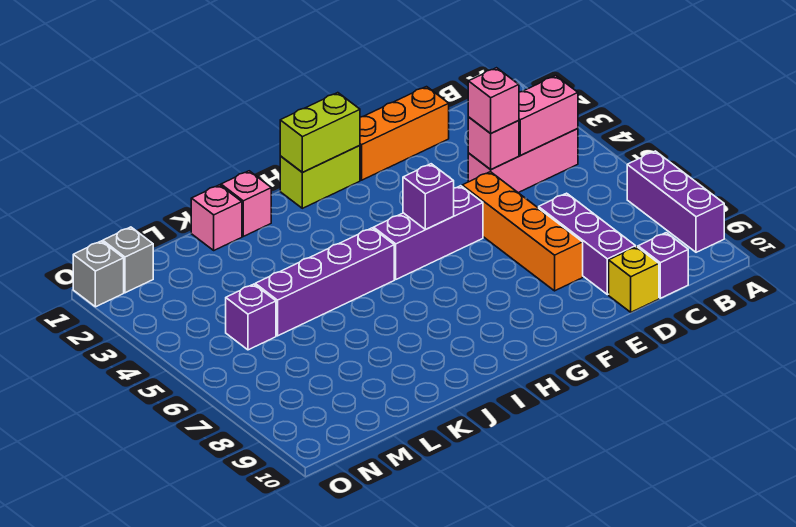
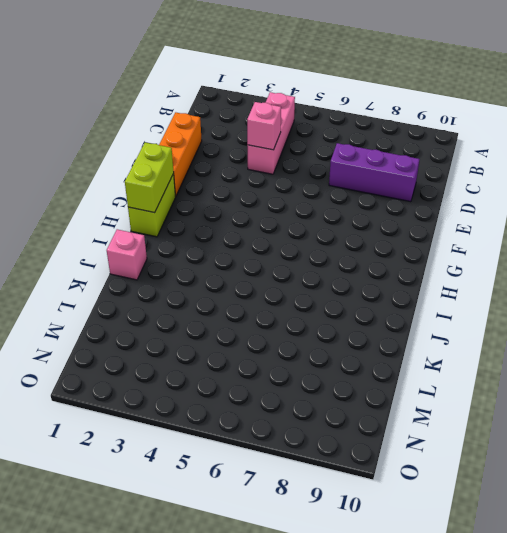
none -> purple 1x3 brick [627,151,724,252]
none -> purple 1x1 brick [638,233,688,298]
none -> yellow 1x1 brick [609,247,659,312]

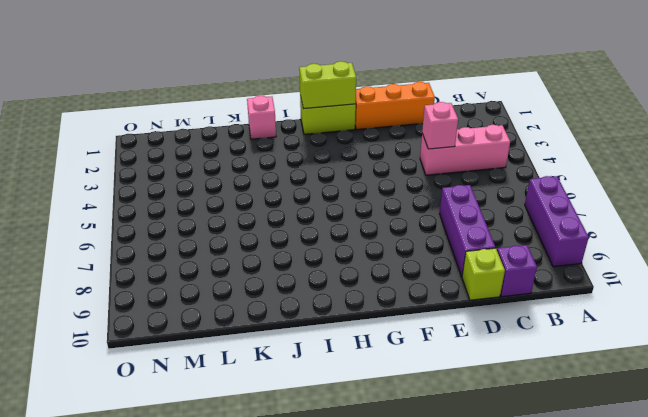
lime 1x1 brick [462,248,505,300] -> yellow 1x1 brick [609,247,659,312]
none -> orange 1x4 brick [462,172,583,291]
none -> purple 1x3 brick [374,186,483,279]
none -> purple 1x4 brick [255,228,394,336]

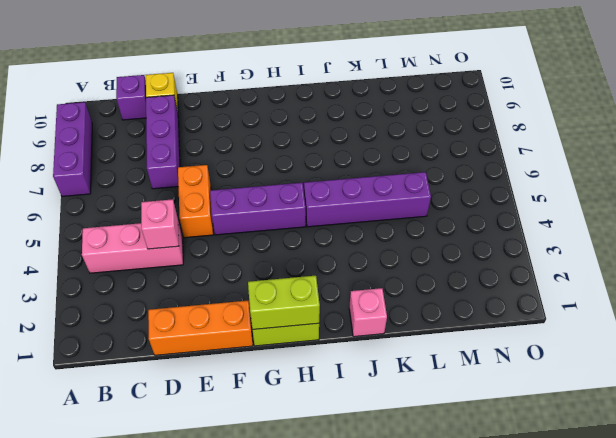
orange 1x2 brick [178,165,213,238] -> orange 1x4 brick [462,172,583,291]
none -> pink 1x1 brick [191,185,242,250]
none -> purple 1x1 brick [226,284,276,350]
none -> grey 1x1 brick [103,227,153,293]

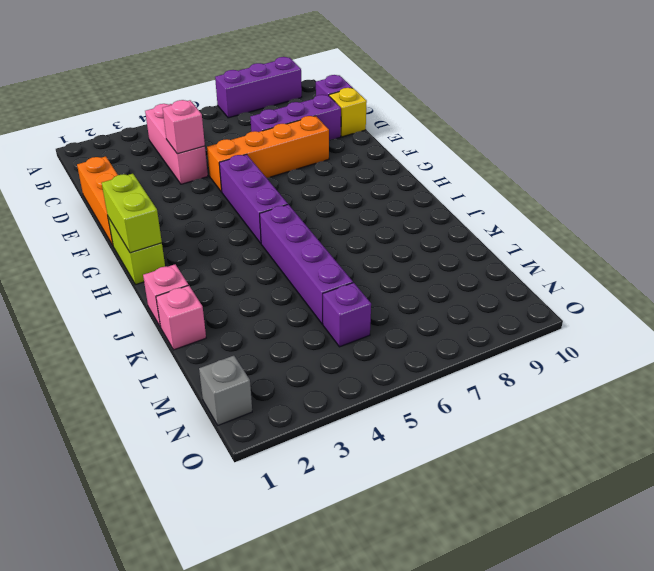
none -> grey 1x1 brick [73,241,124,307]
none -> pink 1x2 brick [519,76,578,156]
none -> purple 1x1 brick [403,164,454,230]

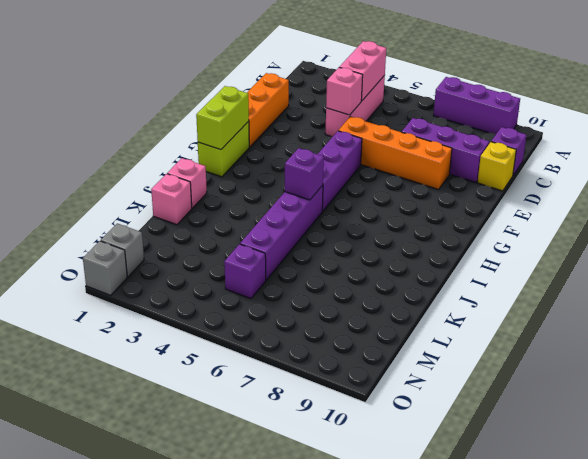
purple 1x1 brick [285,148,324,200] -> purple 1x1 brick moved to [403,164,454,230]
none -> pink 1x1 brick [468,68,519,133]

